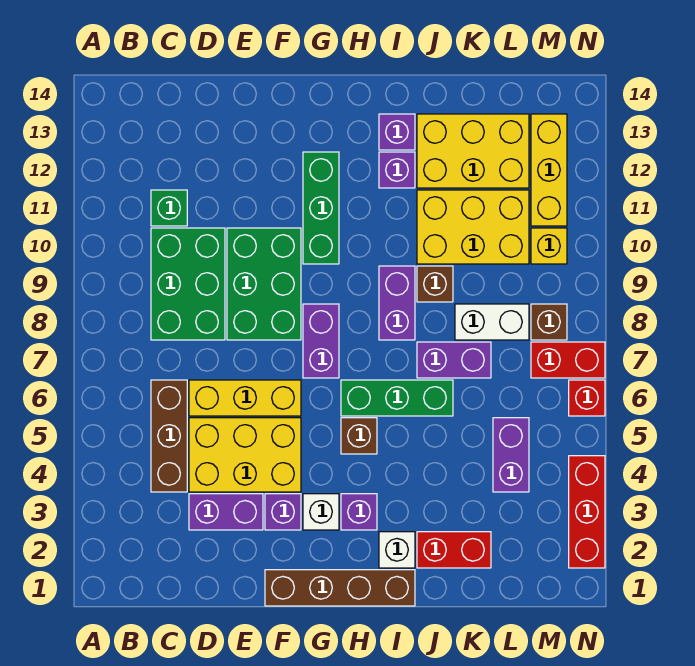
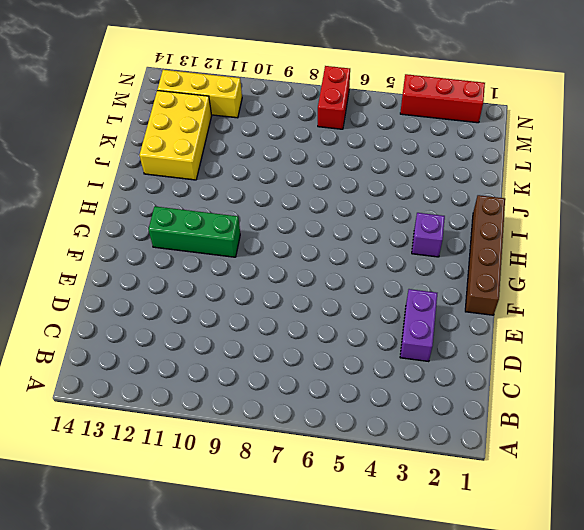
none -> brown 1x3 brick [151,380,187,492]
none -> green 2x3 brick [151,228,225,340]
none -> green 1x1 brick [151,190,187,226]
none -> yellow 2x3 brick [189,418,301,492]

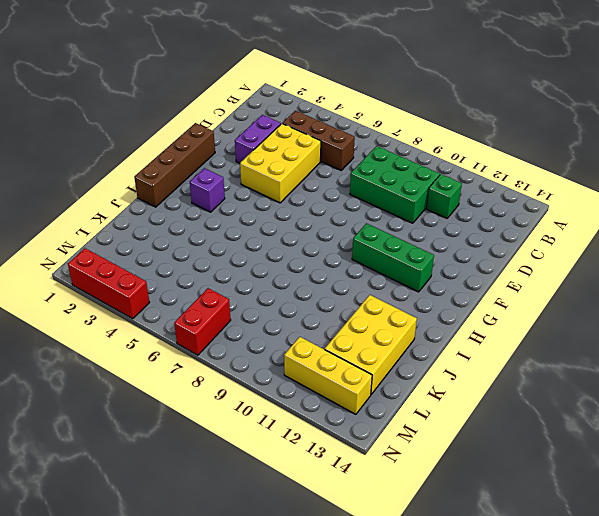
none -> yellow 1x3 brick [189,380,301,416]
none -> green 2x3 brick [227,228,301,340]
none -> purple 1x1 brick [265,494,301,530]
none -> white 1x1 brick [303,494,339,530]

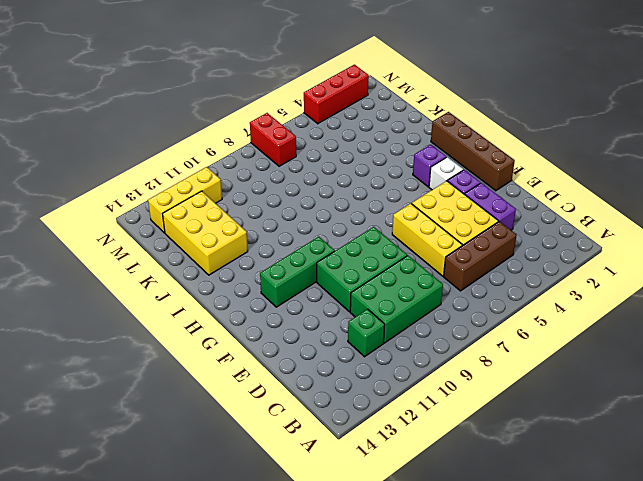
none -> purple 1x2 brick [303,304,339,378]
none -> brown 1x1 brick [341,418,377,454]
none -> green 1x3 brick [341,380,453,416]
none -> white 1x1 brick [379,532,415,568]

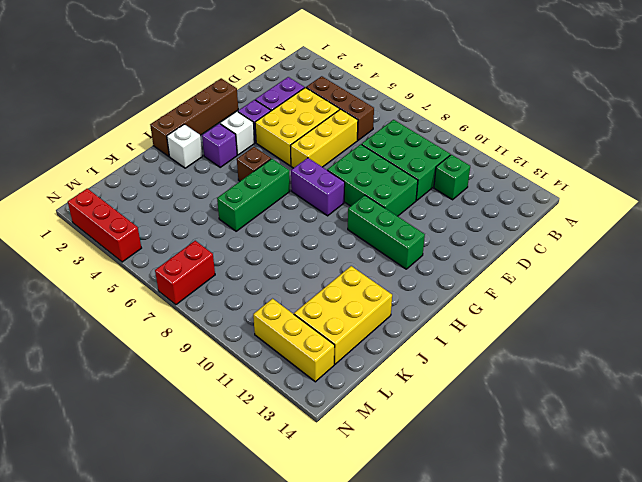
none -> purple 1x2 brick [379,266,415,340]
none -> purple 1x1 brick [379,152,415,188]
none -> purple 1x1 brick [379,114,415,150]
none -> red 1x2 brick [417,532,491,568]

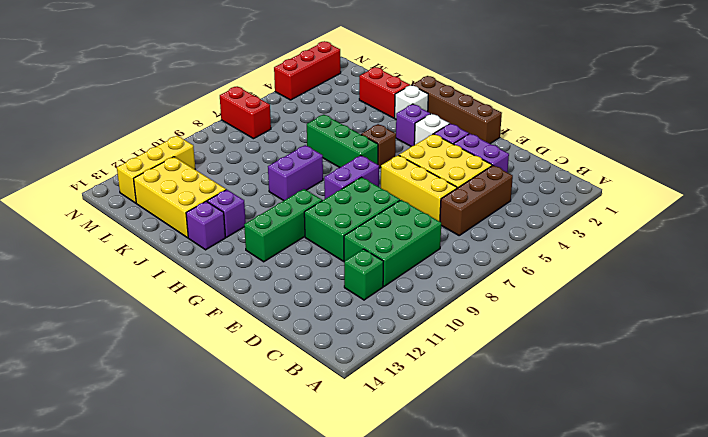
none -> purple 1x2 brick [417,342,491,378]
none -> brown 1x1 brick [417,266,453,302]
none -> yellow 2x3 brick [417,190,529,264]
none -> white 1x2 brick [455,304,529,340]

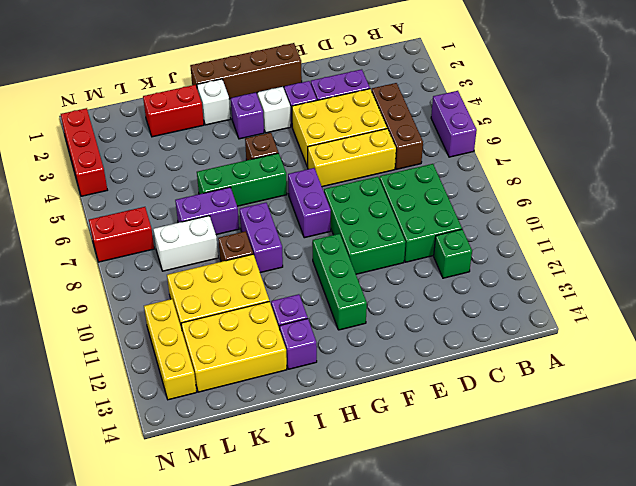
purple 1x2 brick [431,91,477,157] -> purple 1x2 brick moved to [493,418,529,492]
none -> brown 1x1 brick [531,304,567,340]
none -> yellow 1x1 brick [531,228,567,264]
none -> red 1x1 brick [569,380,605,416]

